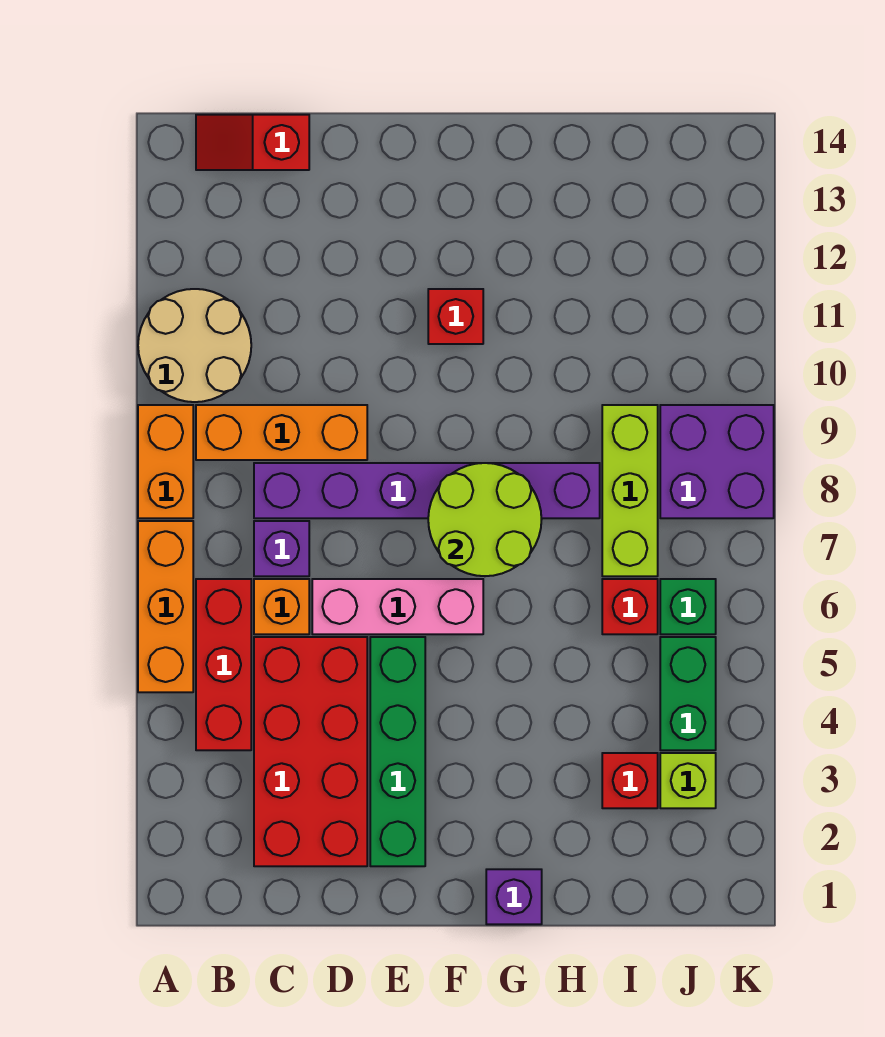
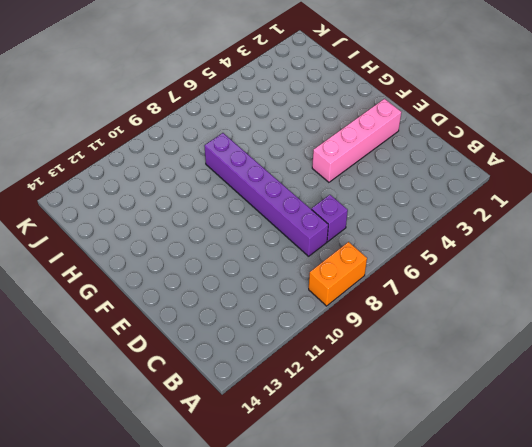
pink 1x4 brick [312,99,401,182] -> green 1x4 brick [370,637,425,866]
none -> orange 1x3 brick [138,521,193,692]
none -> tan 2x2 round brick [138,289,251,402]
none -> red 1x3 brick [196,579,251,750]

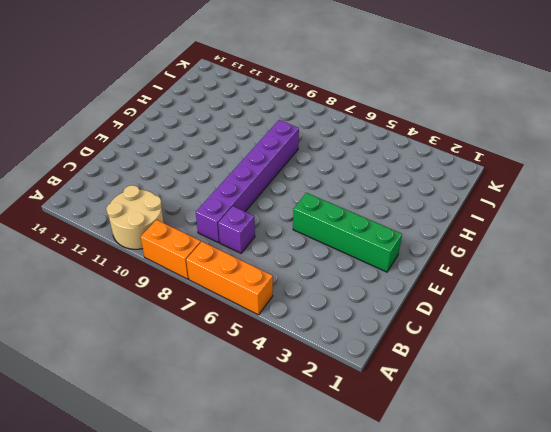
none -> red 1x3 brick [196,579,251,750]
none -> orange 1x3 brick [196,405,367,460]
none -> red 1x2 slope [196,115,309,170]

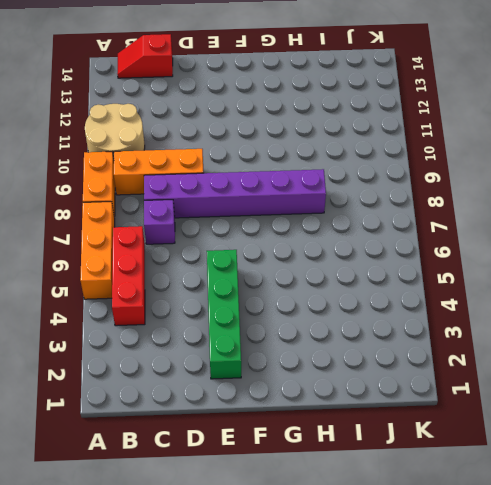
none -> red 2x4 brick [254,637,367,866]
none -> orange 1x1 brick [254,579,309,634]
none -> pink 1x3 brick [312,579,483,634]

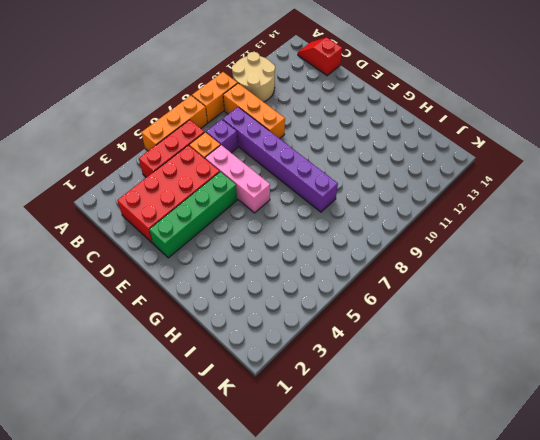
none -> red 1x1 brick [428,289,483,344]
none -> purple 1x1 brick [486,869,542,924]
none -> red 1x1 brick [602,753,658,808]

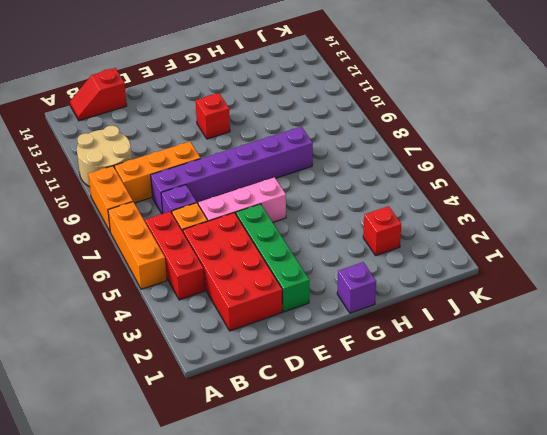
none -> red 1x1 brick [602,579,658,634]
none -> lime 1x3 brick [602,405,658,576]
none -> lime 1x1 brick [660,753,716,808]

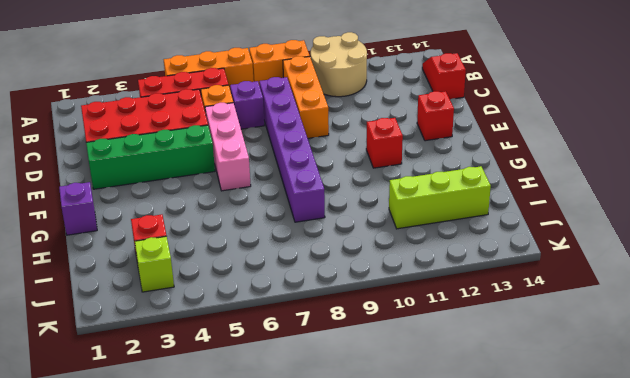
red 1x1 brick [417,91,454,141] -> red 1x1 brick moved to [602,579,658,634]
lime 1x3 brick [389,166,491,229] -> lime 1x3 brick moved to [602,405,658,576]
none -> green 1x2 brick [660,637,716,750]
none -> green 1x1 brick [660,579,716,634]
none -> purple 2x2 brick [660,405,774,518]

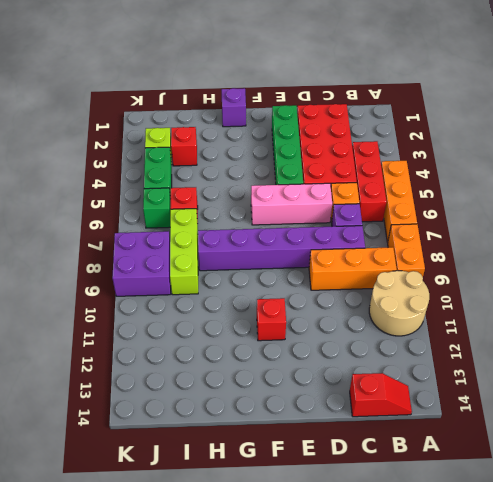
none -> lime 2x2 round brick [428,463,542,576]

